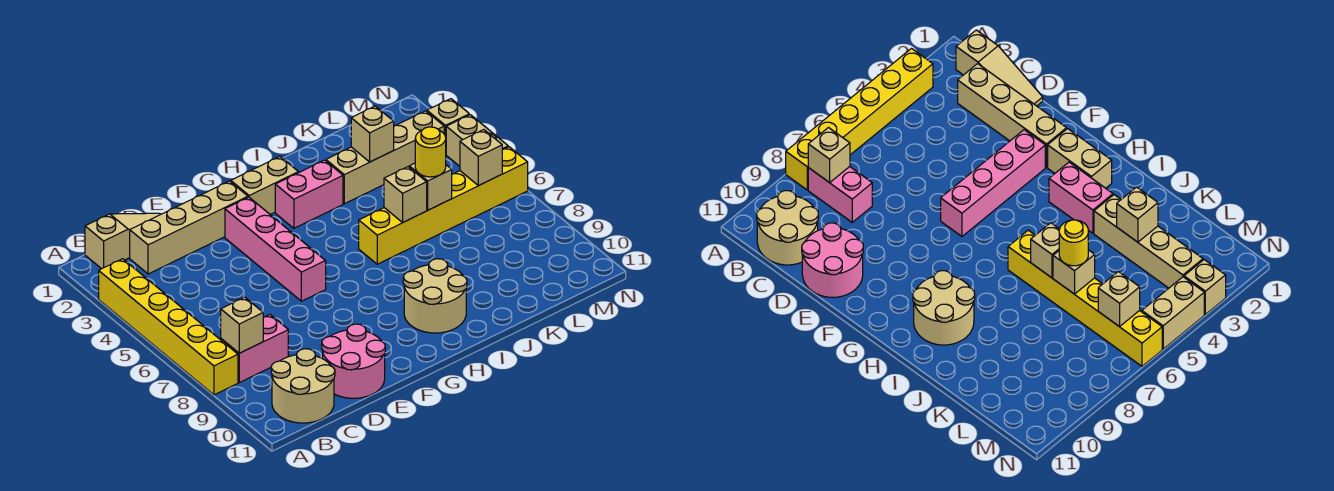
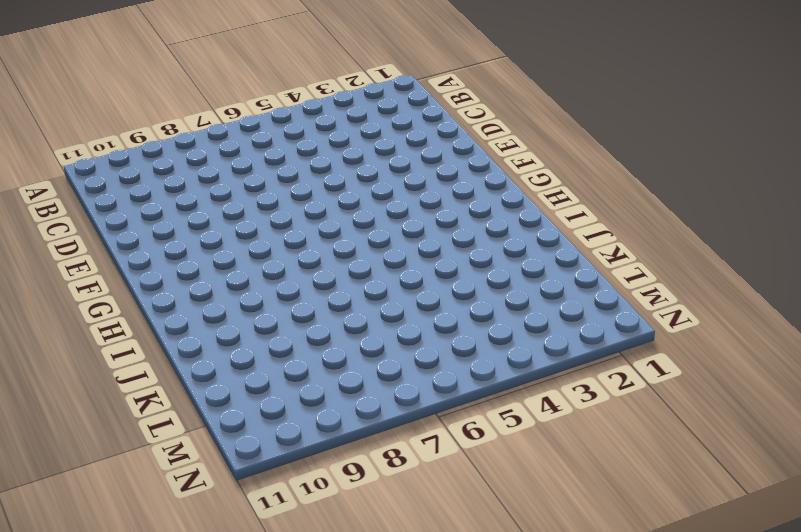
none -> yellow 1x6 brick [99,259,238,395]
none -> tan 1x3 slope [85,213,161,269]
none -> pink 1x2 brick [221,315,288,383]

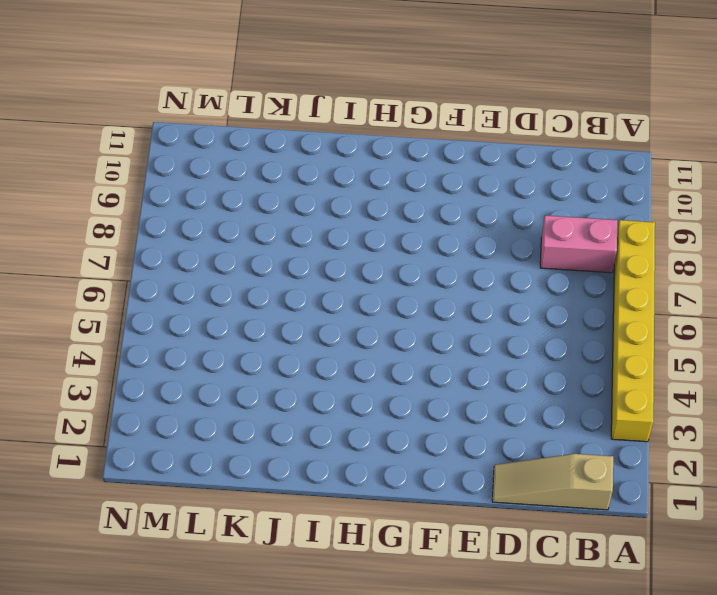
none -> tan 2x2 round brick [271,349,335,423]
none -> tan 1x4 brick [130,181,248,274]
none -> pink 2x2 round brick [322,324,385,398]

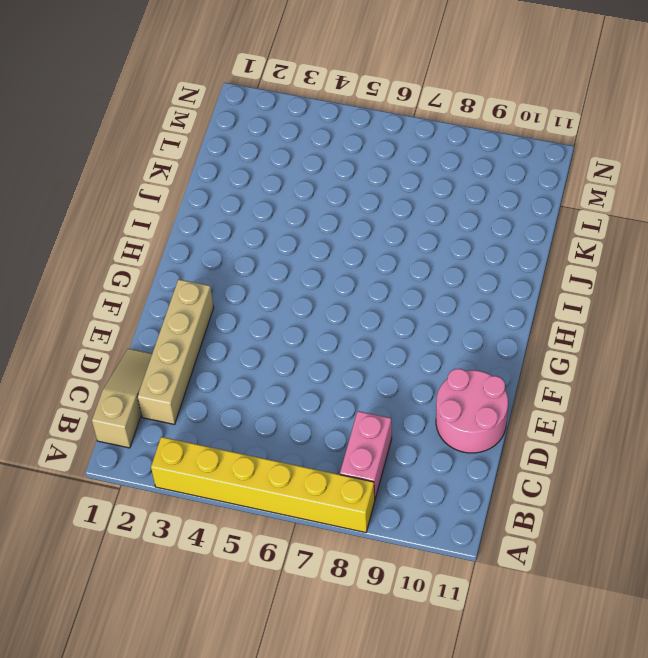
none -> tan 2x2 round brick [271,349,335,423]
none -> pink 1x4 brick [225,197,326,301]
none -> tan 1x2 brick [231,157,299,214]

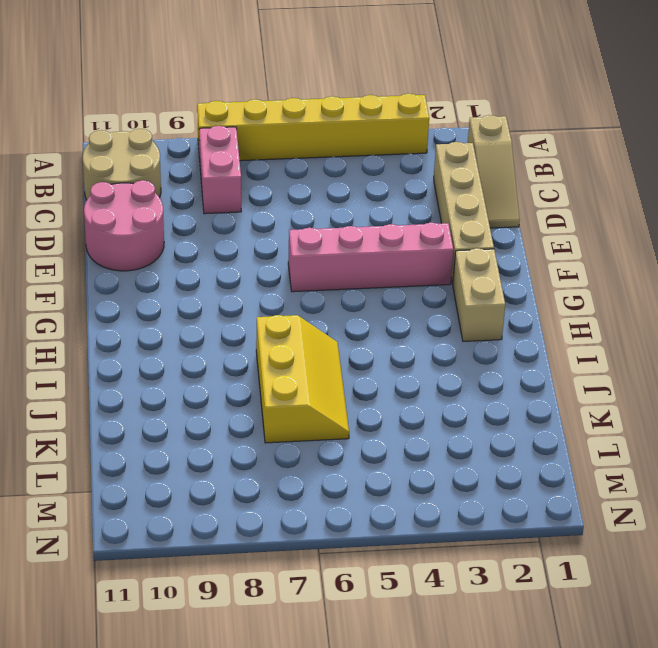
yellow 2x3 slope [256,315,349,443] -> yellow 1x6 brick [359,147,528,264]
none -> pink 1x2 brick [275,160,343,228]
none -> tan 2x2 round brick [403,259,467,333]
none -> tan 1x4 brick [326,111,444,204]

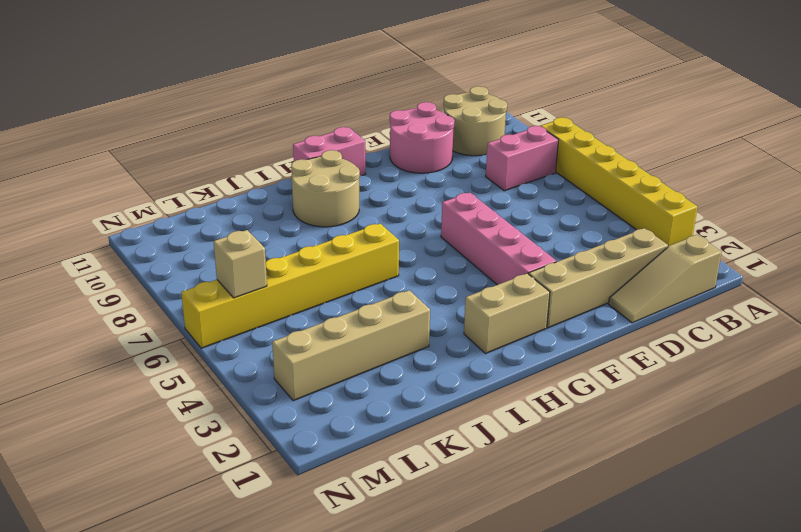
pink 1x2 brick [293,127,366,176] -> pink 1x2 brick moved to [275,160,343,228]
none -> tan 1x1 brick [427,99,469,137]
none -> tan 1x2 brick [446,115,508,166]
none -> tan 1x1 brick [221,297,263,353]

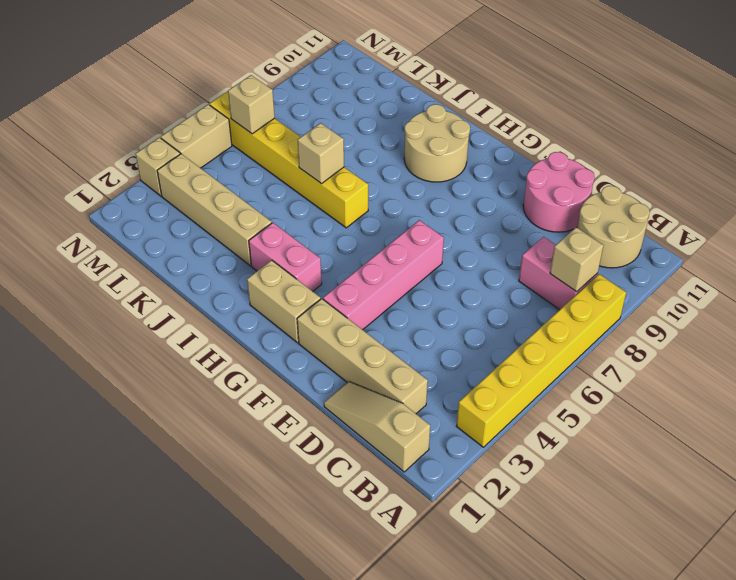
none -> tan 1x1 brick [351,106,394,162]
none -> tan 1x1 brick [409,163,452,210]
none -> yellow 1x1 round brick [415,127,446,177]

